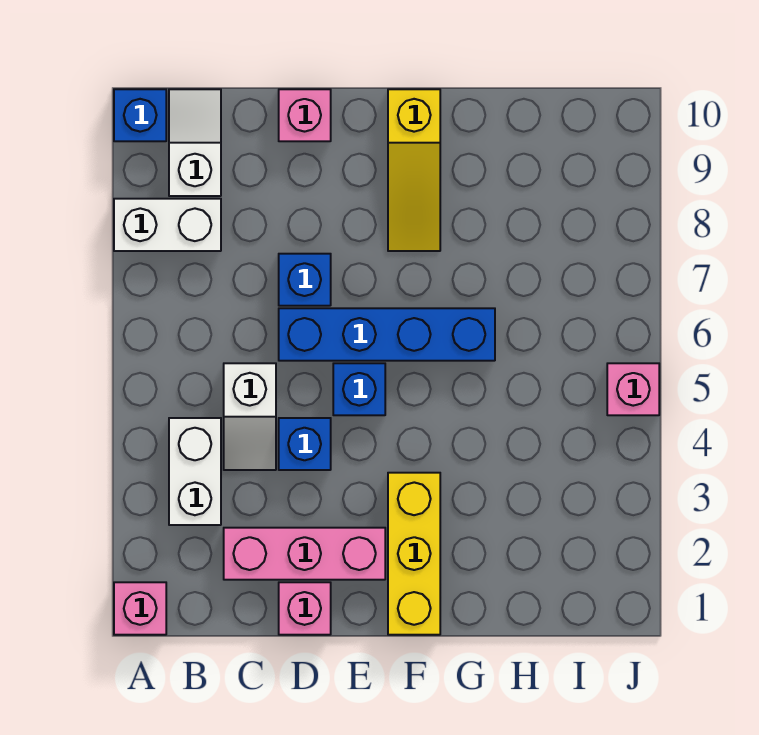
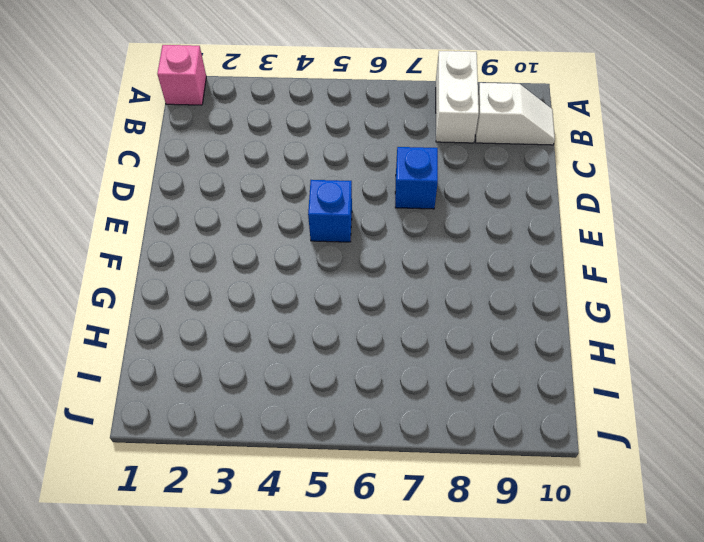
none -> blue 1x1 brick [114,89,166,141]
none -> white 1x2 brick [169,418,221,525]
none -> pink 1x3 brick [224,528,385,580]

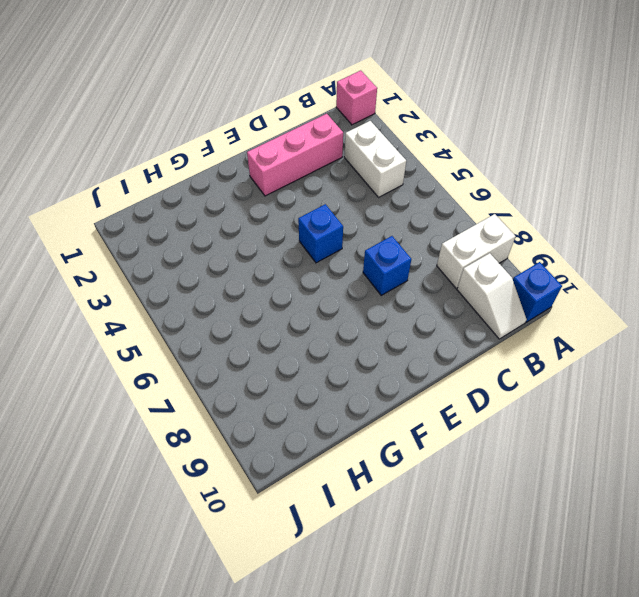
none -> white 1x2 slope [224,363,276,470]
none -> pink 1x1 brick [279,582,331,635]
none -> blue 1x1 brick [279,418,331,470]

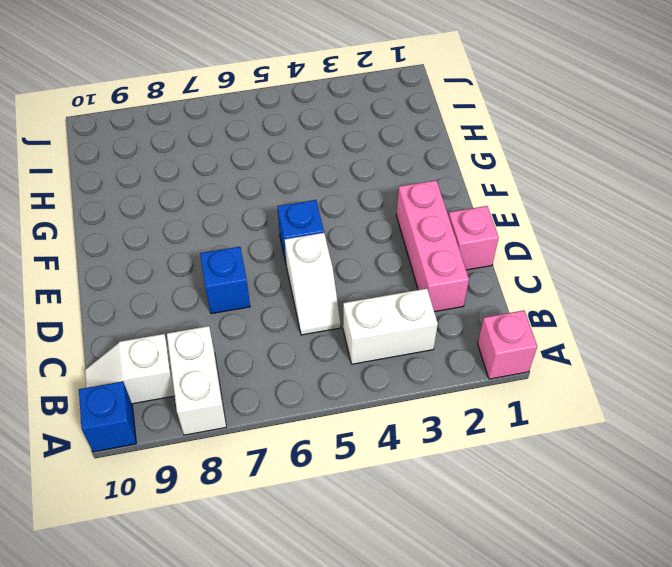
white 1x2 slope [285,233,341,335] -> white 1x2 slope turned to [224,363,276,470]
none -> blue 1x1 brick [279,418,331,470]
none -> blue 1x4 brick [279,308,495,361]
none -> pink 1x1 brick [279,89,331,141]

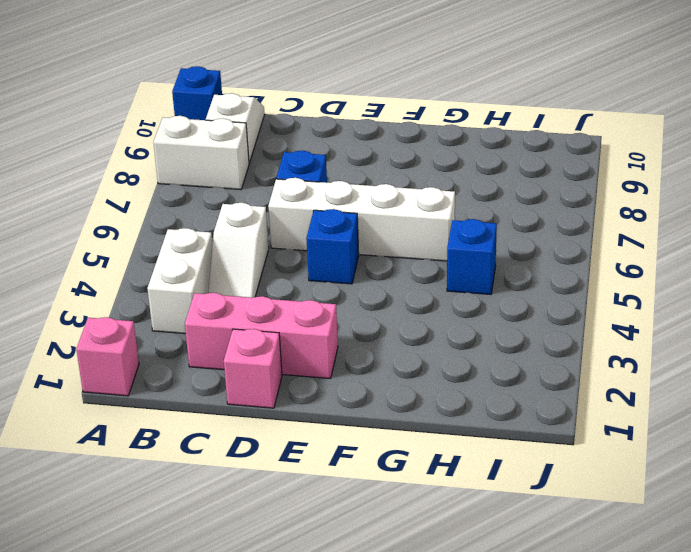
white 1x4 brick [268,178,455,261] -> blue 1x4 brick [279,308,495,361]
blue 1x1 brick [447,219,497,295] -> blue 1x1 brick moved to [279,418,331,470]
none -> pink 1x1 brick [279,89,331,141]
none -> yellow 1x3 brick [388,473,440,635]
none -> yellow 1x3 slope [388,89,440,251]

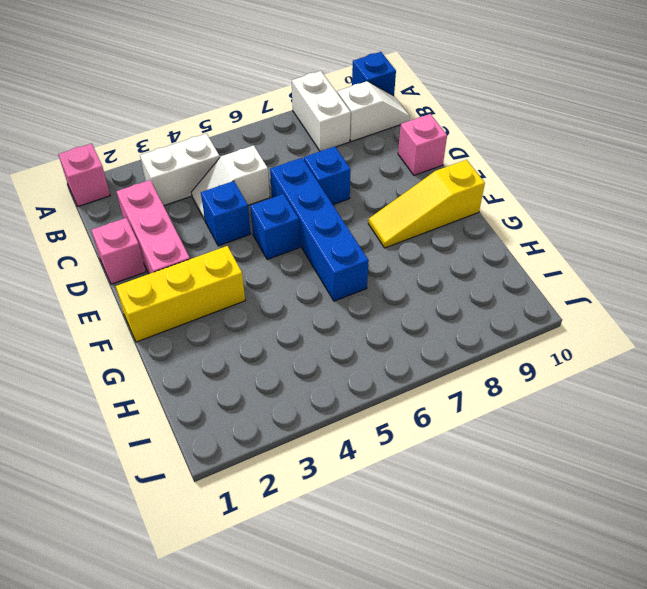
none -> pink 1x1 brick [607,363,659,415]

